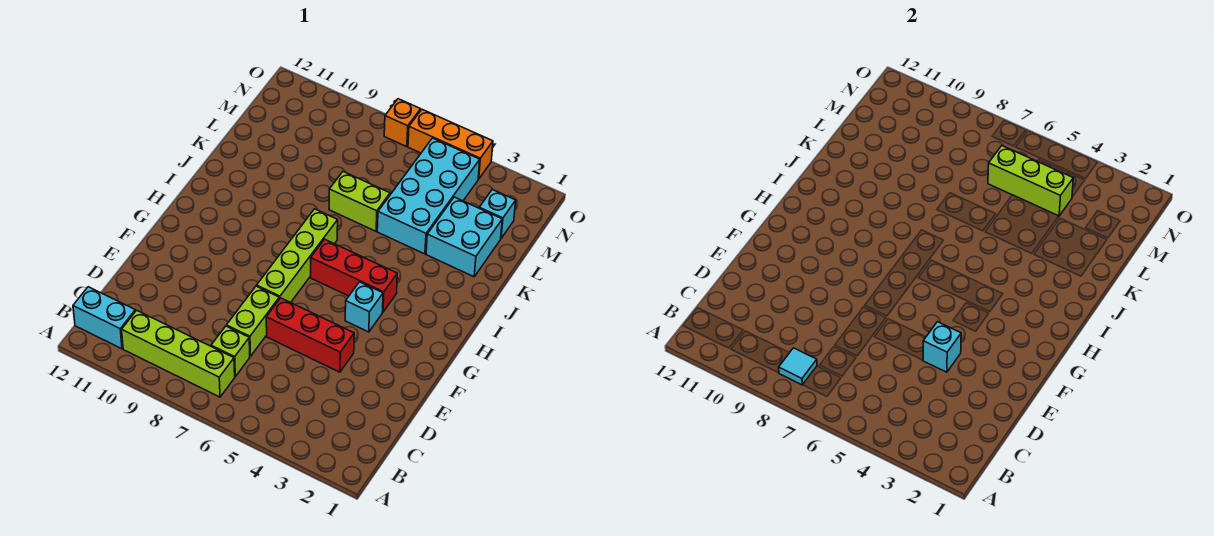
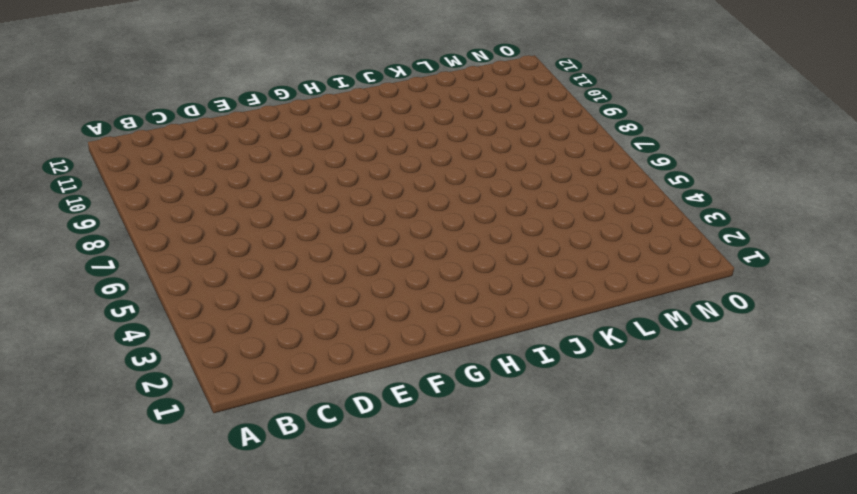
none -> lime 1x4 brick [122,310,235,397]
none -> cyan 1x2 brick [73,287,135,349]
none -> lime 1x1 brick [211,326,250,376]

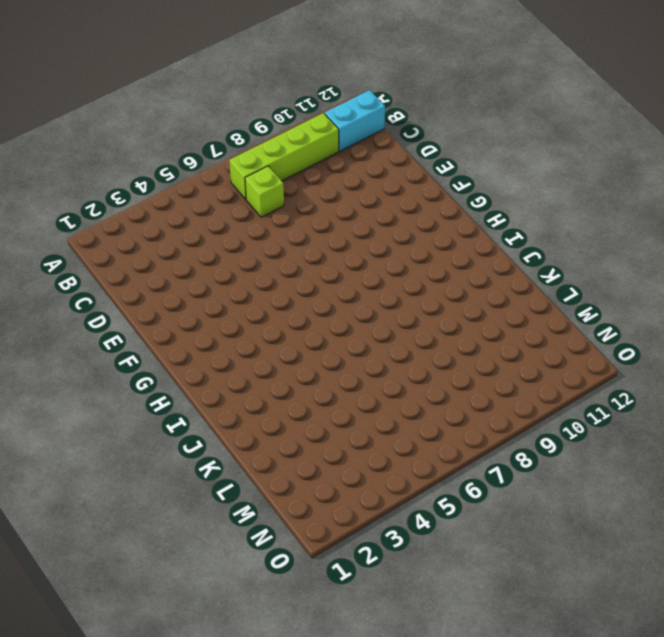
none -> lime 1x2 brick [226,286,279,356]
none -> red 1x3 brick [266,298,354,372]
none -> lime 1x4 brick [257,209,338,303]

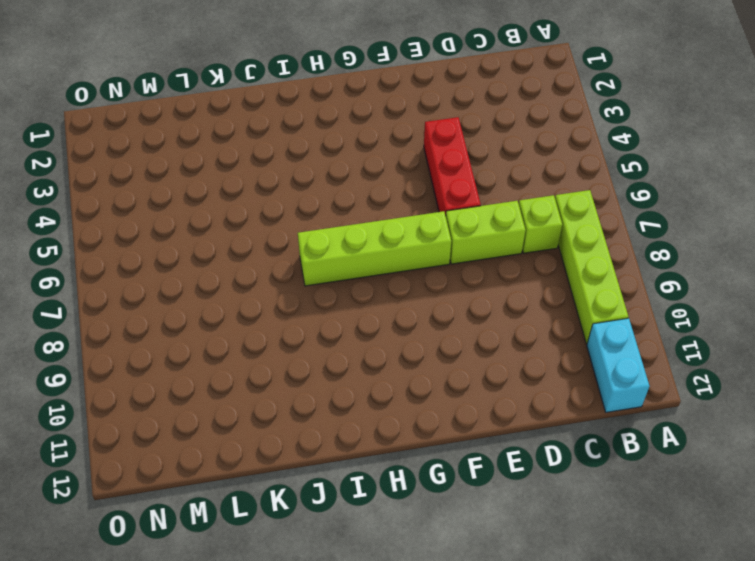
none -> cyan 1x1 brick [345,282,383,332]
none -> red 1x3 brick [311,239,397,312]
none -> cyan 2x2 brick [426,197,502,277]

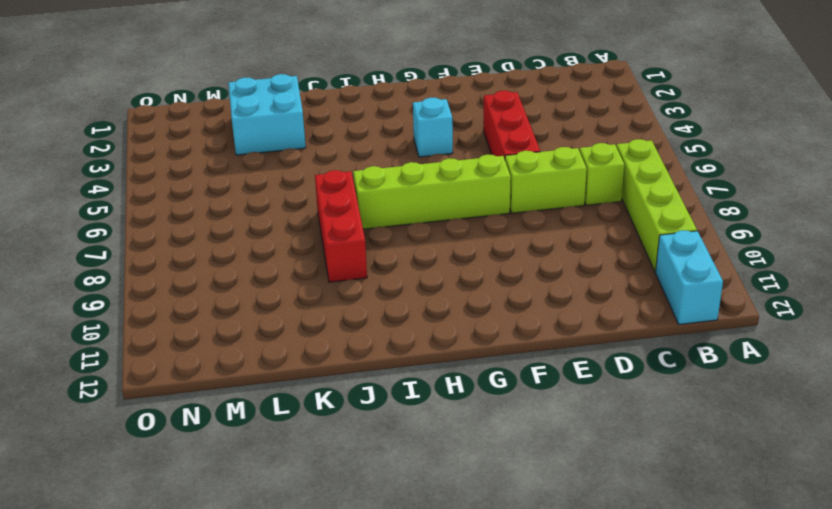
red 1x3 brick [315,170,367,282] -> red 1x3 brick moved to [311,239,397,312]
none -> cyan 2x4 brick [377,138,480,254]
none -> lime 1x2 brick [329,172,390,231]
none -> cyan 1x1 brick [479,189,516,238]

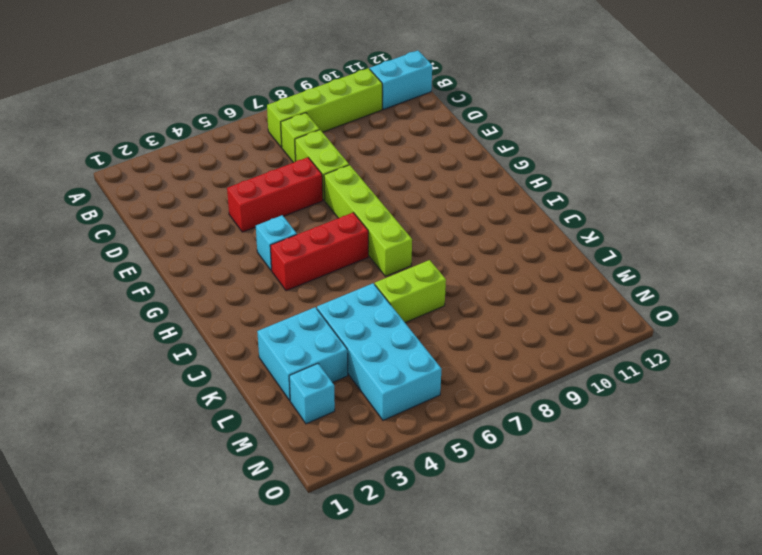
none -> orange 1x3 brick [408,110,493,179]
none -> orange 1x1 brick [384,99,421,147]
none -> cyan 1x1 tile [779,348,817,385]

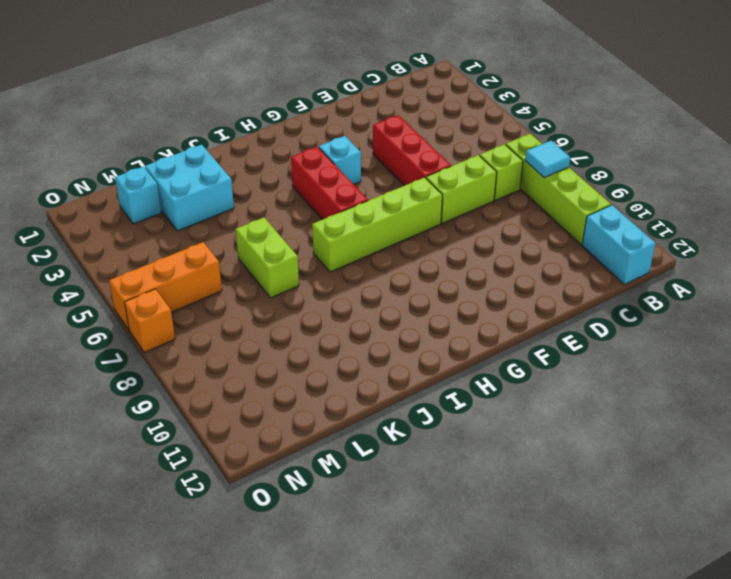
orange 1x3 brick [109,242,222,330] -> orange 1x3 brick turned to [408,110,493,179]
none -> cyan 2x4 brick [377,138,480,254]
none -> cyan 1x1 brick [923,322,961,372]
none -> lime 1x3 brick [988,146,1073,216]

